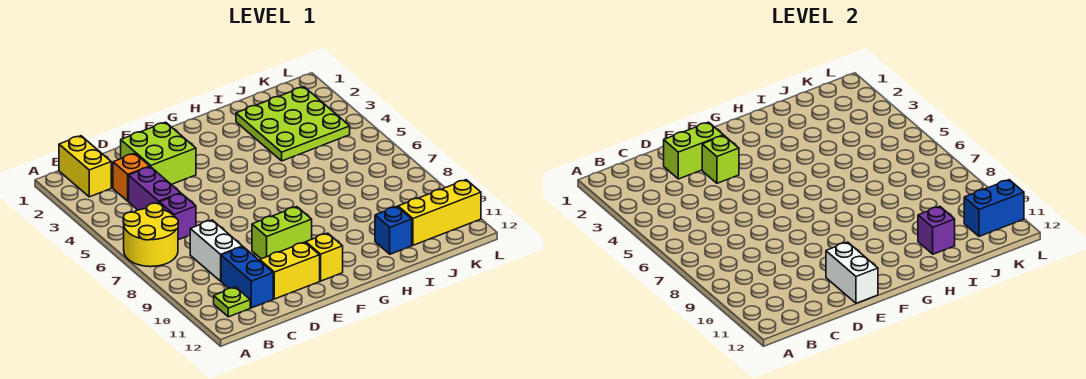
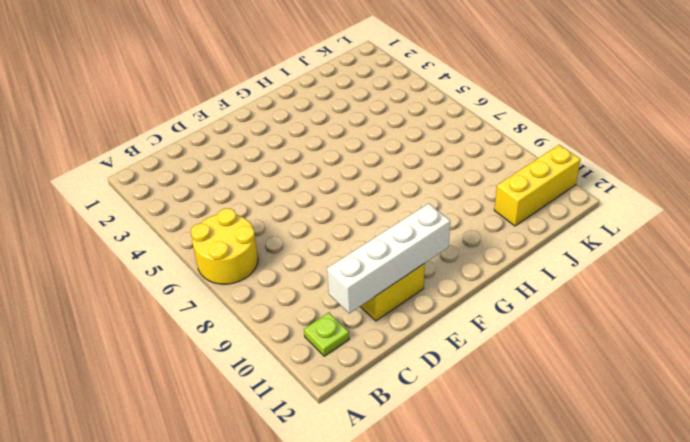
white 1x4 brick [327,203,450,313] -> white 1x2 brick [826,242,878,303]
none -> yellow 1x2 brick [59,136,111,197]
none -> orange 1x1 brick [113,154,150,201]
none -> purple 1x2 brick [129,167,181,210]

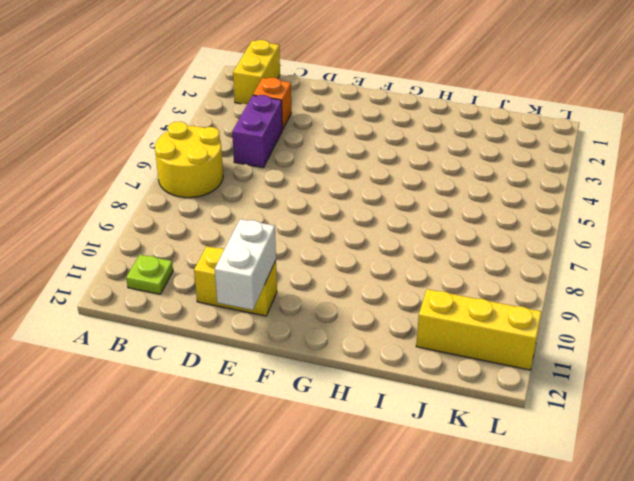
none -> purple 1x1 brick [159,193,196,240]
none -> white 1x2 brick [190,220,242,281]
none -> blue 1x2 brick [221,247,273,308]

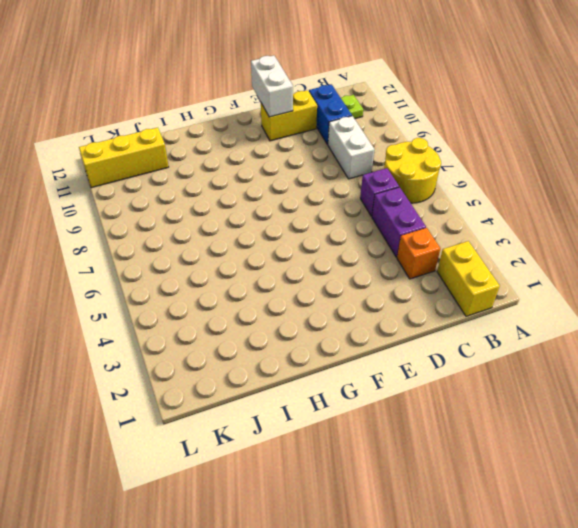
none -> lime 2x2 brick [121,122,196,184]
none -> lime 1x2 brick [252,207,312,259]
none -> yellow 1x1 brick [306,233,343,281]

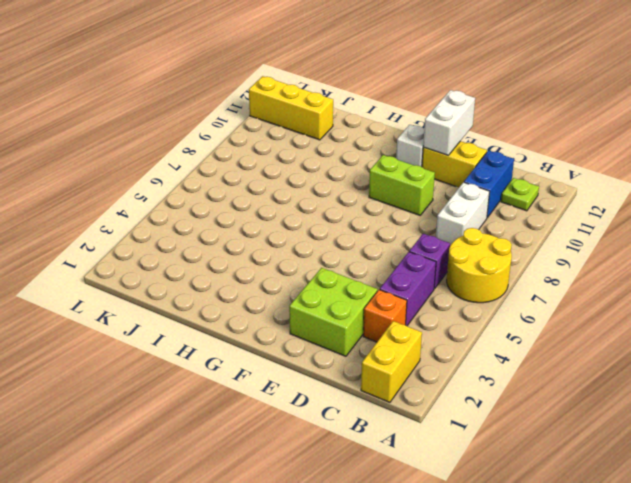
white 1x1 brick [396,125,424,167] -> yellow 1x1 brick [306,233,343,281]
none -> lime 3x3 plate [236,87,350,161]
none -> blue 1x1 brick [375,207,412,254]
none -> lime 1x2 brick [664,122,723,179]

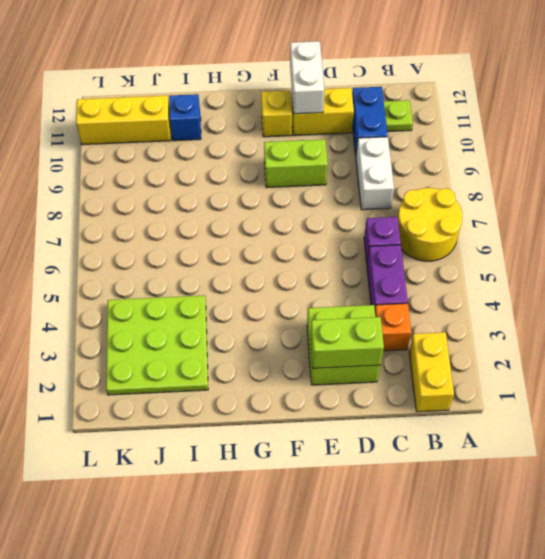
none -> lime 1x1 brick [702,136,739,183]
none -> purple 1x1 brick [918,207,955,254]
none -> blue 1x2 brick [964,180,1024,236]

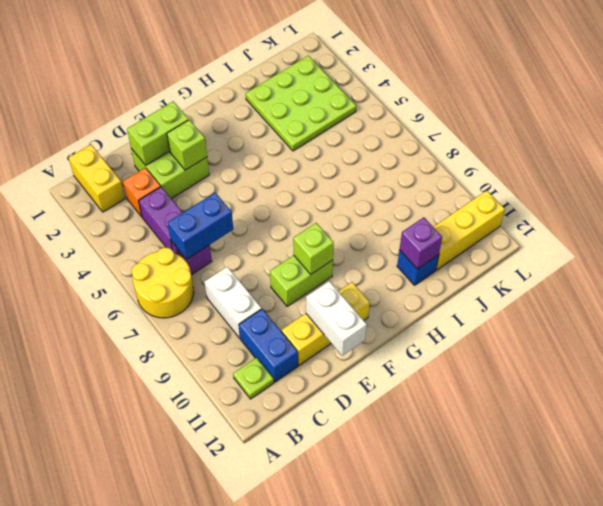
blue 1x2 brick [168,193,233,259] -> blue 1x2 brick moved to [964,180,1024,236]
lime 1x1 brick [293,223,334,275] -> none

